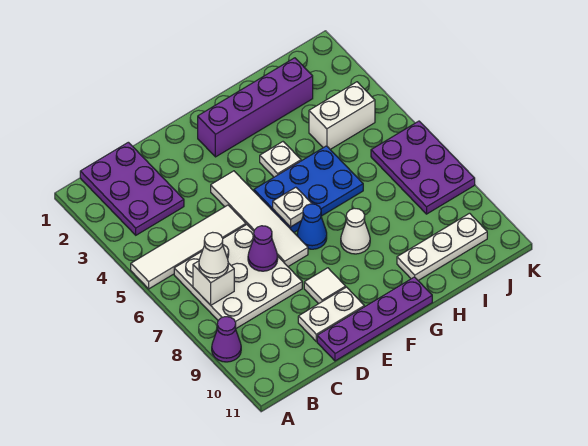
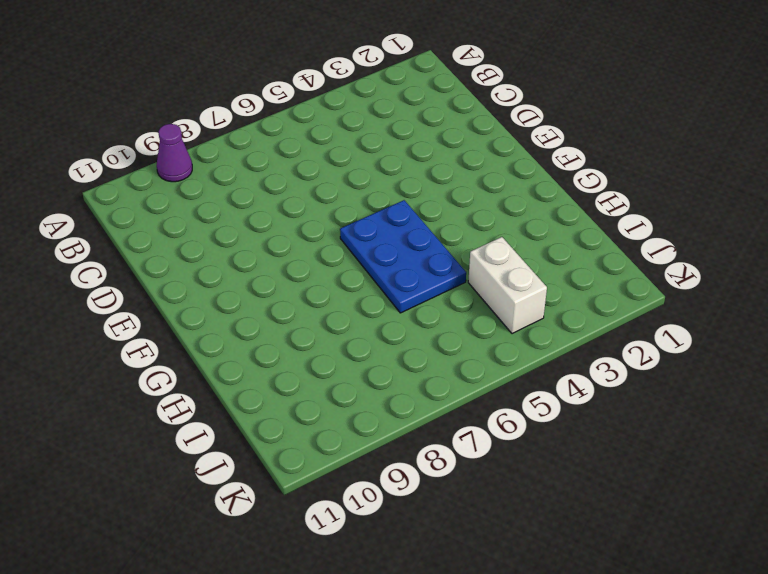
none -> white 1x4 tile [131,205,246,289]
none -> purple 2x3 plate [80,142,184,235]
none -> white 3x3 plate [174,225,302,328]

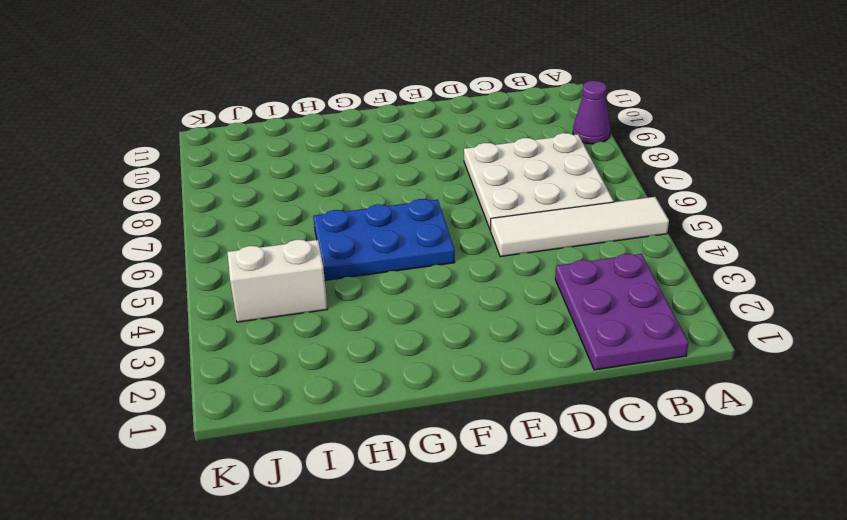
none -> white 1x2 plate [298,287,364,341]
none -> purple 1x4 plate [317,277,432,361]
none -> white 1x4 tile [211,171,308,267]

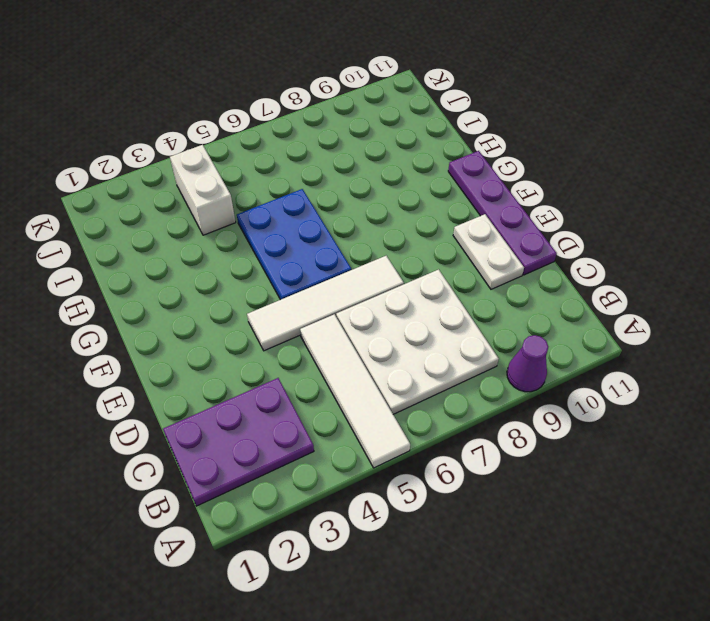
none -> white 1x1 tile [304,268,346,304]
none -> purple 1x4 brick [198,58,313,157]
none -> blue 1x1 cone [297,204,327,249]

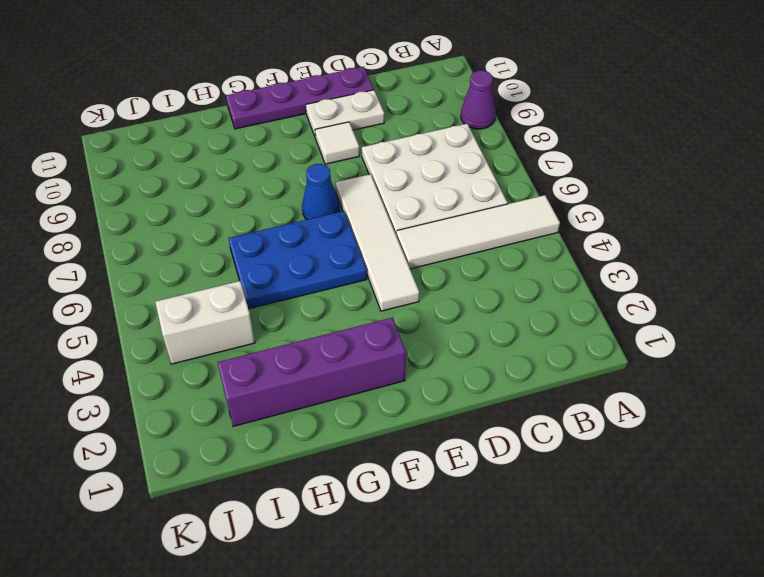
none -> purple 2x3 plate [80,142,184,235]
none -> white 1x1 plate [260,142,301,177]
none -> white 1x1 cone [341,208,370,254]

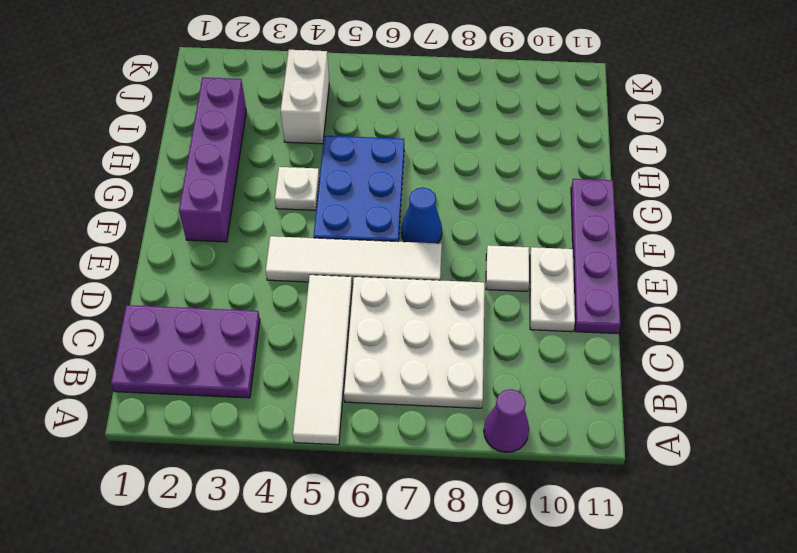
none -> white 1x1 cone [341,208,370,254]
none -> white 1x3 plate [397,213,487,280]
none -> purple 2x3 plate [371,121,475,214]

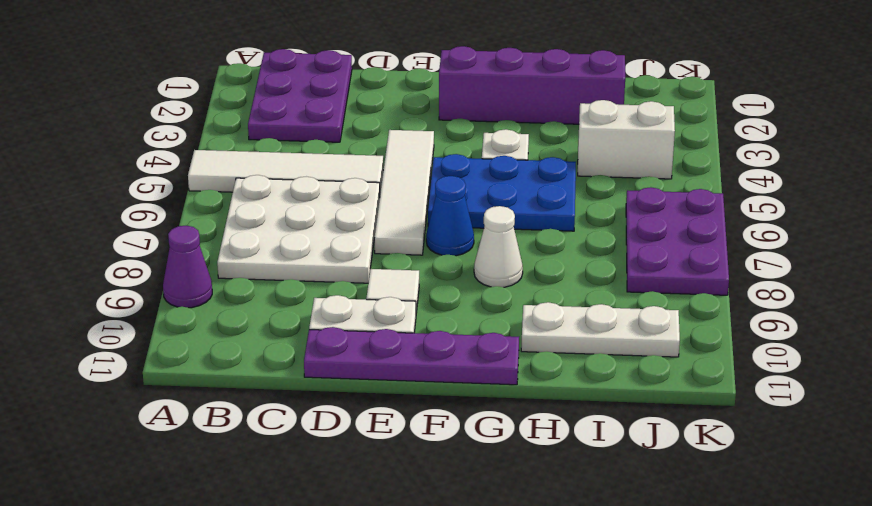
none -> white 1x1 brick [193,261,234,305]
none -> purple 1x1 cone [248,226,278,271]
none -> white 1x1 plate [273,187,312,227]

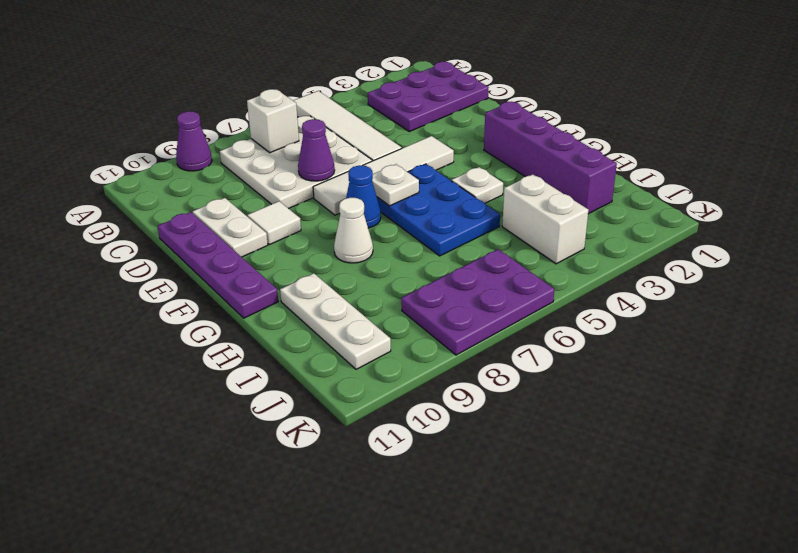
none -> white 1x1 cone [199,232,228,278]

